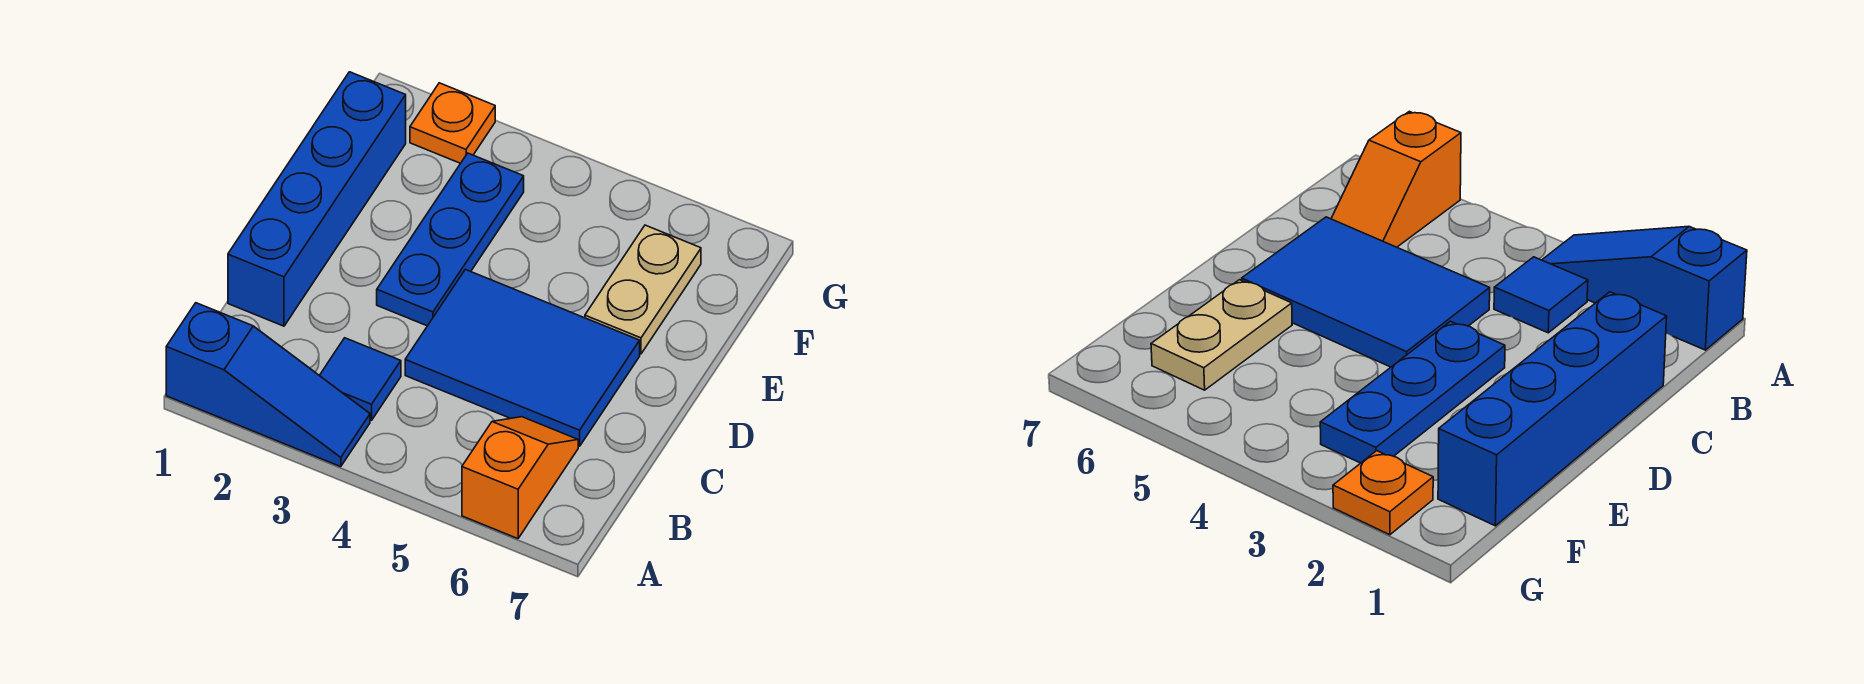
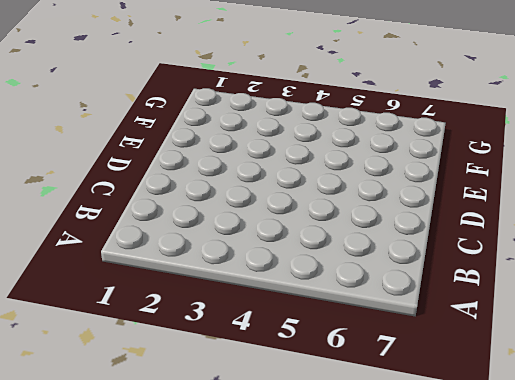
none -> blue 1x3 slope [166,303,370,467]
none -> orange 1x2 slope [462,417,578,539]

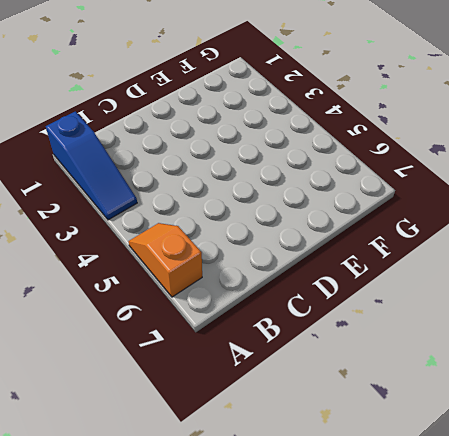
orange 1x2 slope [128,223,202,297] -> orange 1x2 slope turned to [462,417,578,539]
none -> blue 1x1 tile [319,338,401,420]
none -> blue 1x4 brick [228,72,406,326]

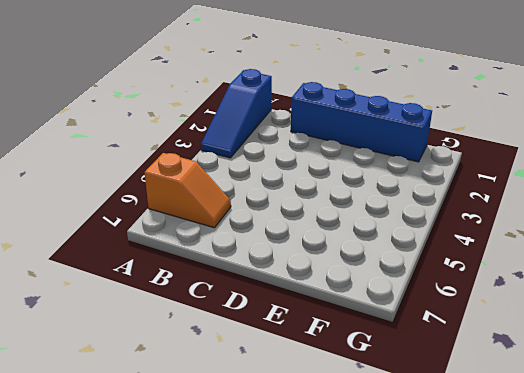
none -> blue 1x1 tile [319,338,401,420]
none -> blue 2x3 tile [405,269,640,446]

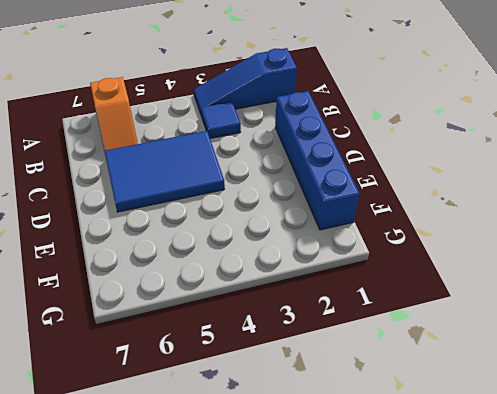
none -> blue 1x3 plate [377,153,524,326]
none -> tan 1x2 plate [585,225,701,354]

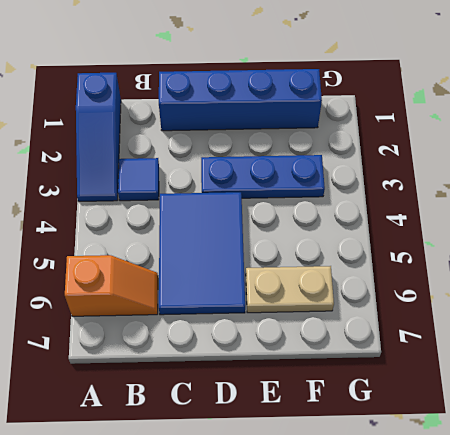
none -> orange 1x1 plate [410,83,495,163]

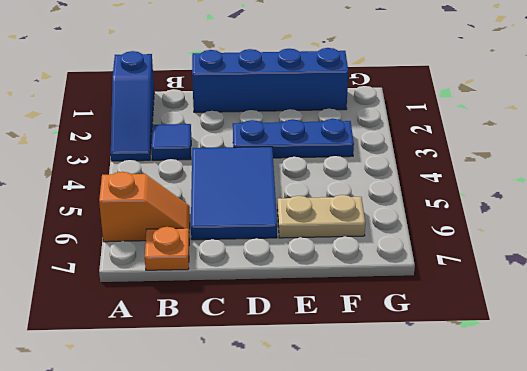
orange 1x1 plate [145,227,189,270] -> orange 1x1 plate moved to [410,83,495,163]

